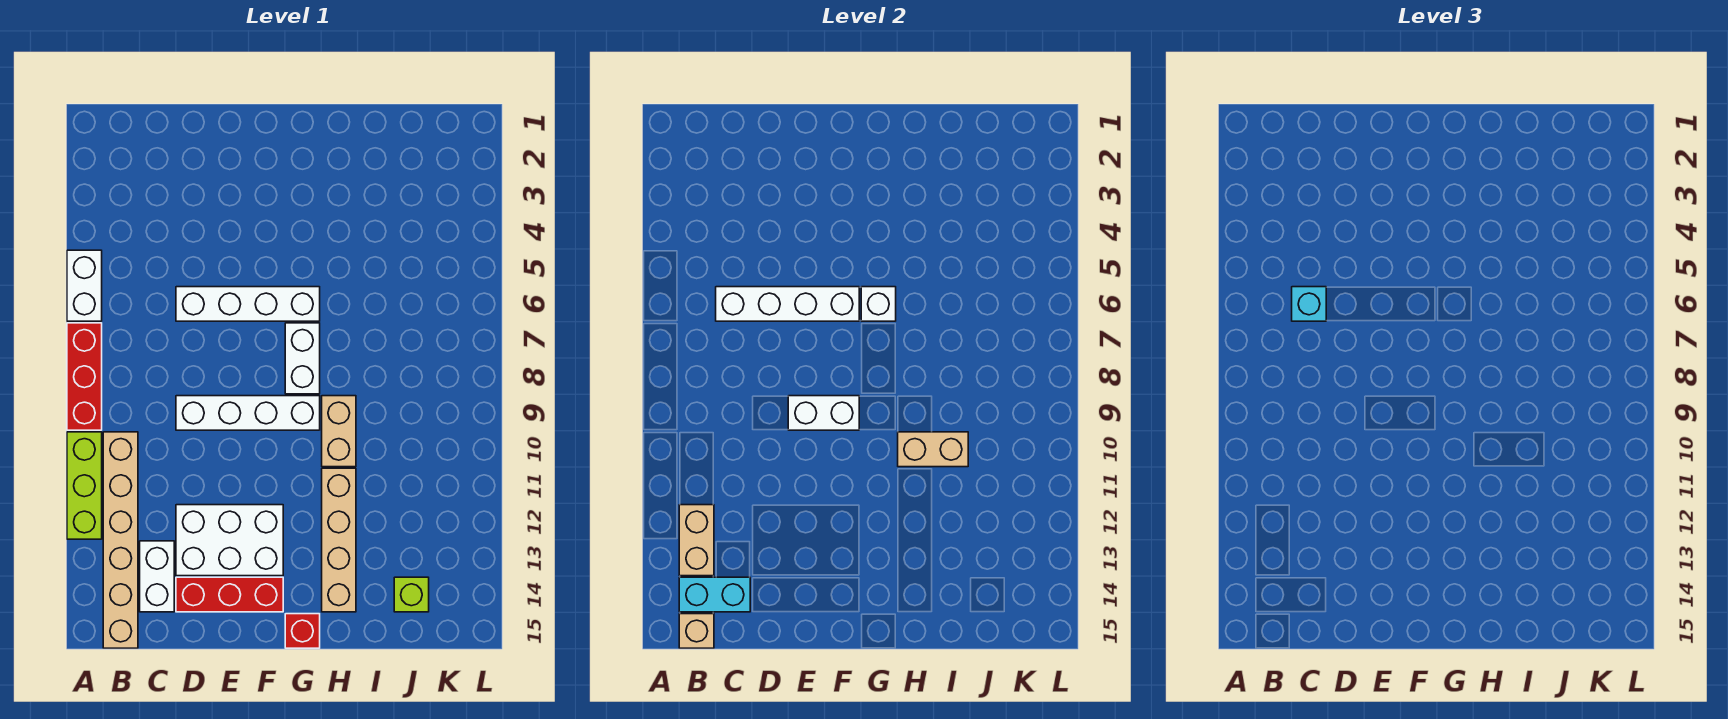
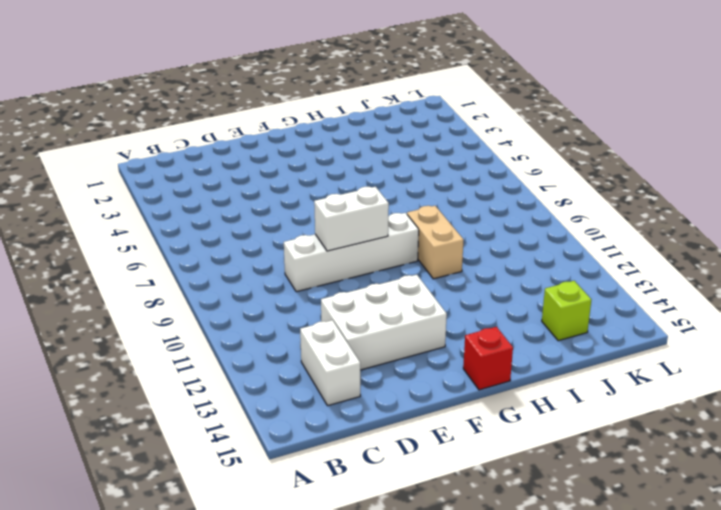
none -> white 1x2 brick [67,250,102,321]
none -> red 1x3 brick [67,323,102,430]
none -> lime 1x3 brick [67,432,102,539]

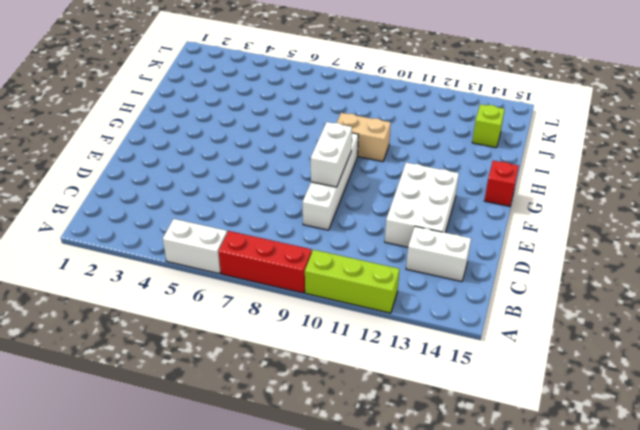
none -> tan 1x6 brick [103,432,138,648]
none -> white 1x4 brick [176,287,320,321]
none -> red 1x3 brick [176,577,283,612]

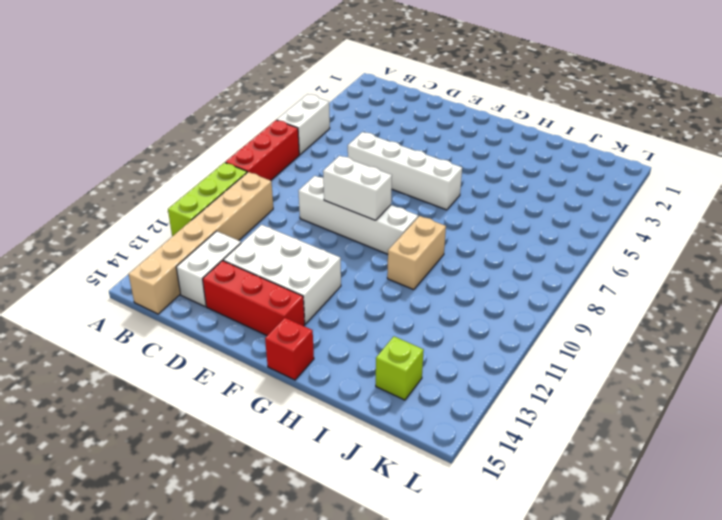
none -> white 1x2 brick [285,323,320,394]
none -> tan 1x4 brick [322,468,356,612]
none -> tan 1x2 brick [679,505,714,576]

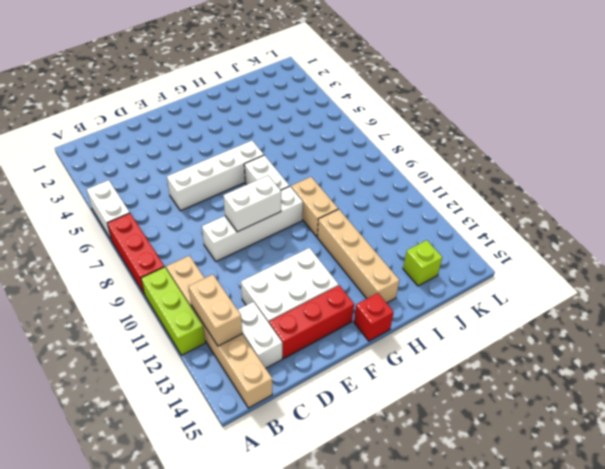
none -> cyan 1x2 brick [679,577,750,612]
none -> tan 1x1 brick [679,614,714,648]
none -> white 1x4 brick [716,287,859,321]

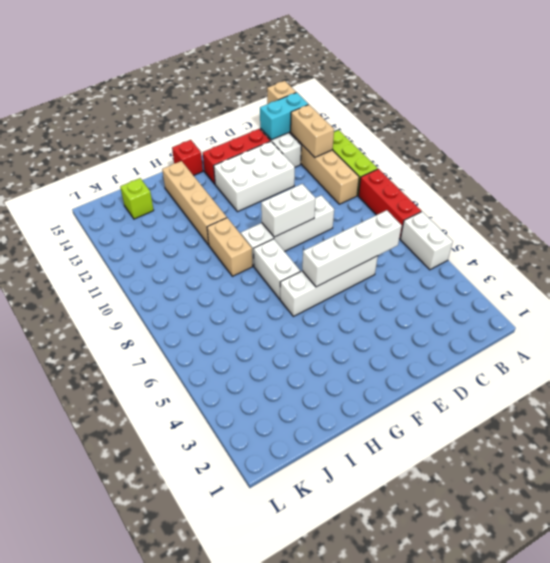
none -> white 1x1 brick [861,287,896,321]
none -> tan 1x2 brick [898,432,968,467]
none -> cyan 1x1 brick [1292,287,1326,321]

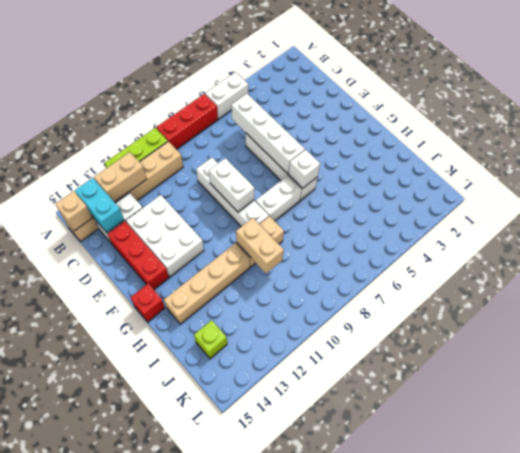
none -> cyan 1x1 brick [1292,287,1326,321]

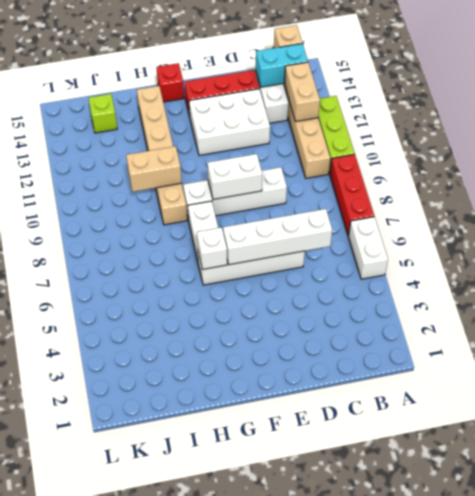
none -> cyan 1x1 brick [1292,287,1326,321]

